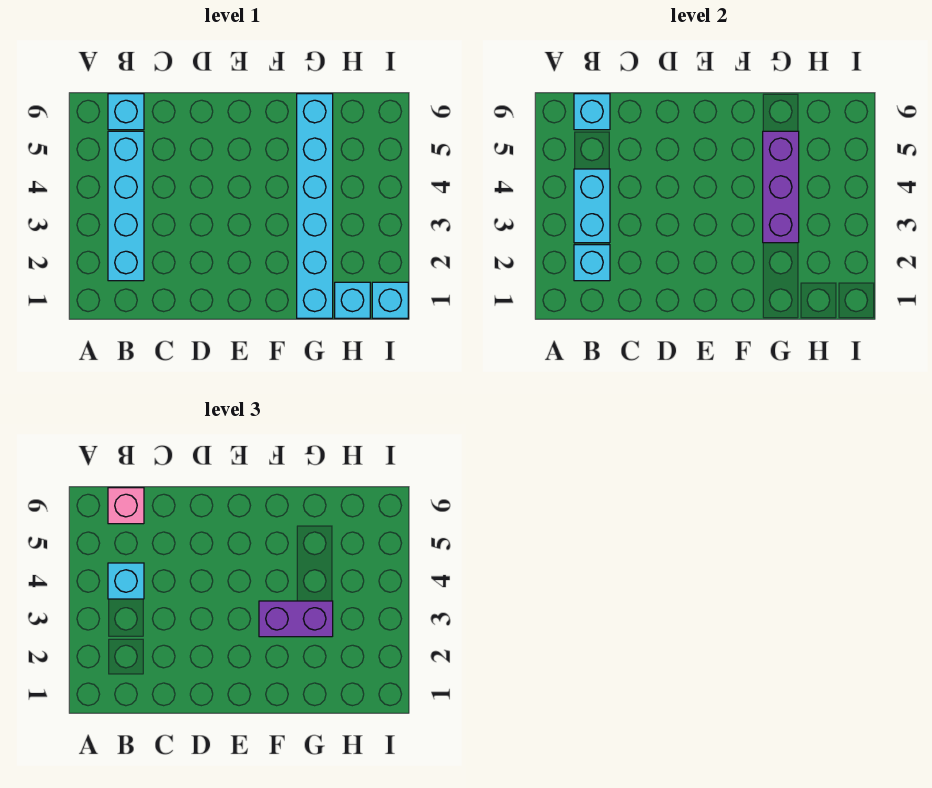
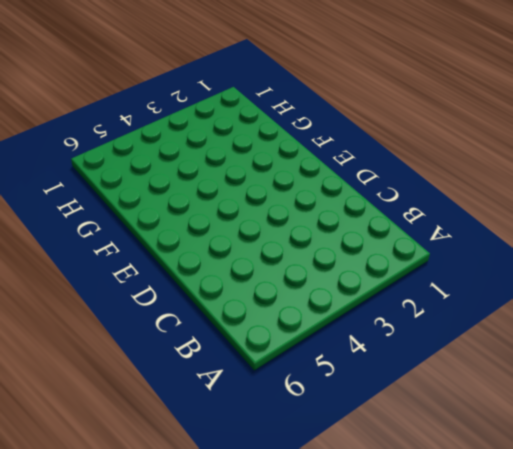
none -> cyan 1x4 brick [108,131,144,281]
none -> cyan 1x1 brick [108,94,144,130]
none -> cyan 1x6 brick [297,94,333,318]

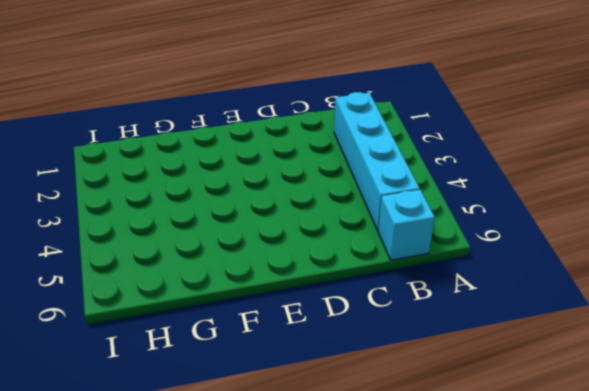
none -> cyan 1x6 brick [297,94,333,318]
none -> cyan 1x1 brick [335,282,370,318]
none -> cyan 1x1 brick [372,282,408,318]

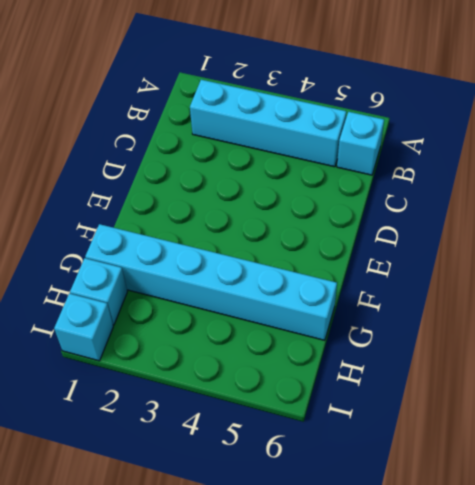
none -> cyan 1x1 brick [574,245,610,281]
none -> cyan 1x2 brick [574,169,610,243]
none -> cyan 1x1 brick [574,94,610,130]

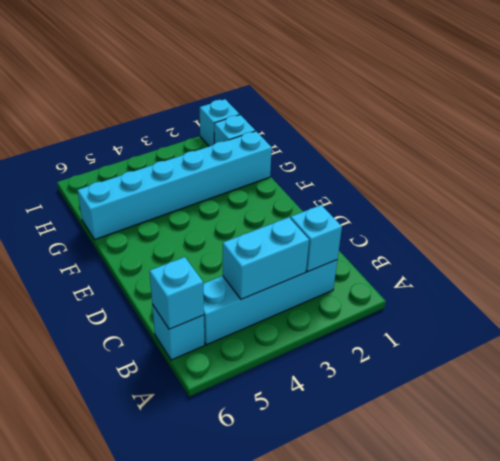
none -> purple 1x3 brick [763,131,799,243]
none -> cyan 1x1 brick [108,563,144,599]
none -> pink 1x1 brick [108,488,144,524]

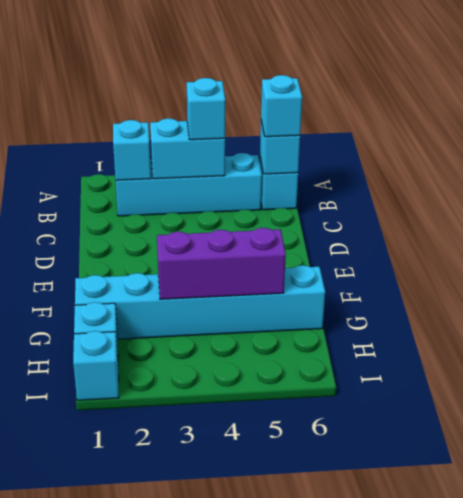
cyan 1x1 brick [261,75,302,137] -> pink 1x1 brick [108,488,144,524]
none -> purple 1x2 brick [259,601,333,637]

